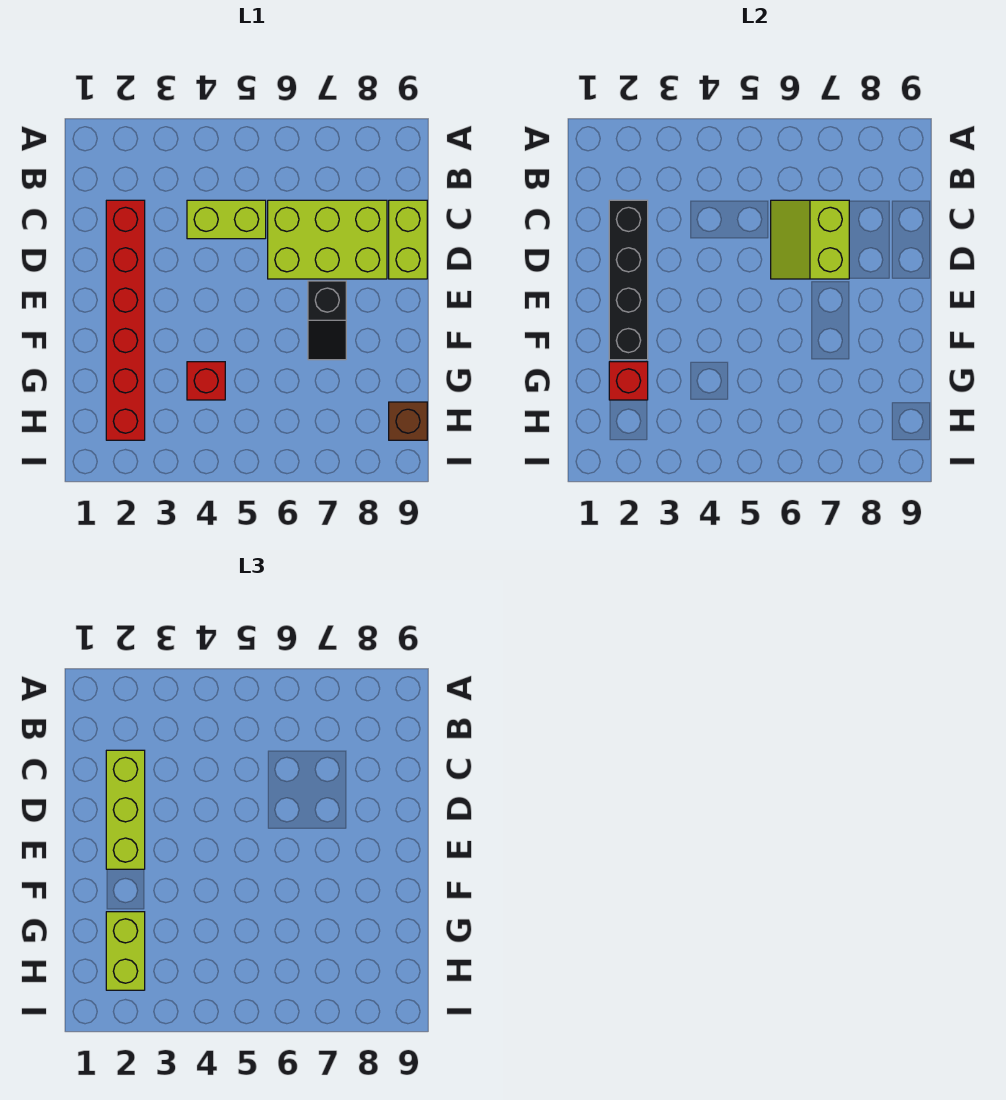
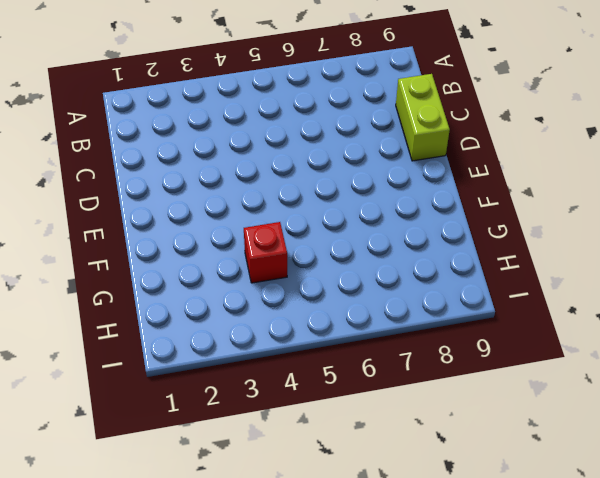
none -> red 1x6 brick [106,200,145,440]
none -> lime 1x2 brick [187,200,266,239]
none -> lime 2x3 brick [268,200,387,279]

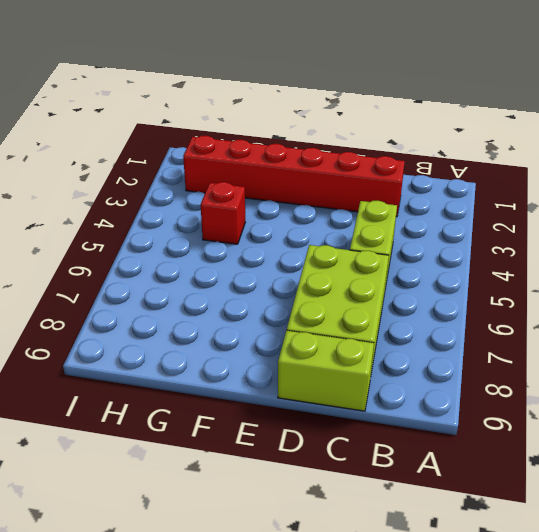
none -> black 1x2 slope [308,281,346,360]
none -> brown 1x1 brick [389,402,427,440]
none -> black 1x4 brick [609,200,648,360]

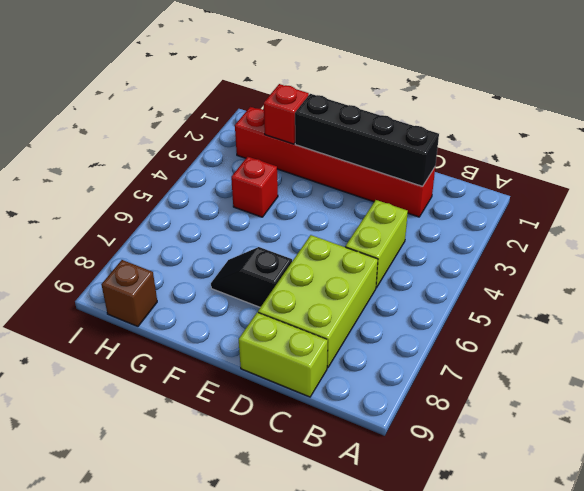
none -> lime 2x2 slope [771,200,849,279]
none -> lime 1x3 brick [106,750,145,869]
none -> lime 1x2 brick [106,912,145,990]

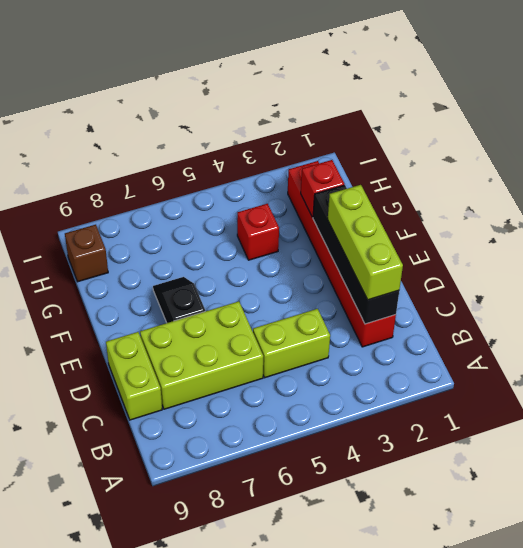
none -> lime 2x2 slope [771,200,849,279]
none -> lime 1x2 brick [106,912,145,990]

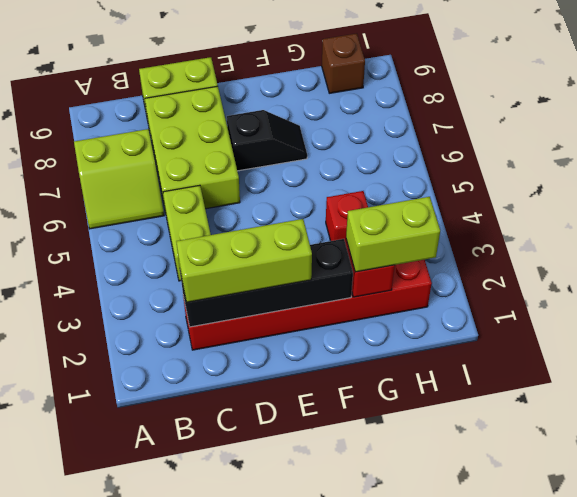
lime 2x2 slope [74,129,164,229] -> lime 2x2 slope moved to [771,200,849,279]

